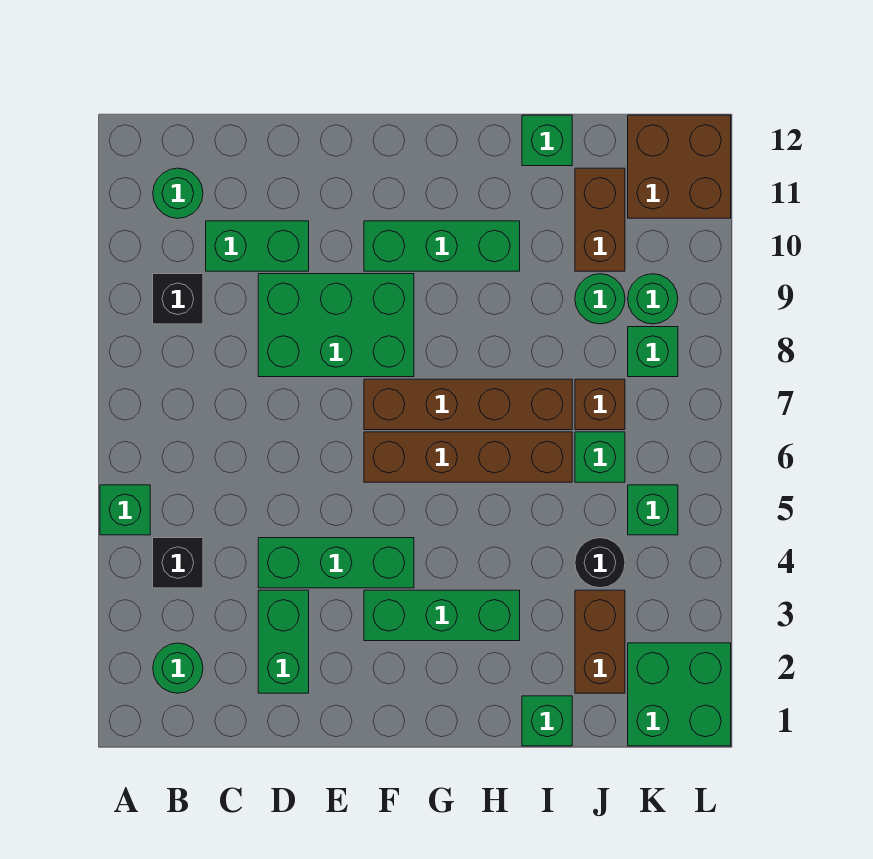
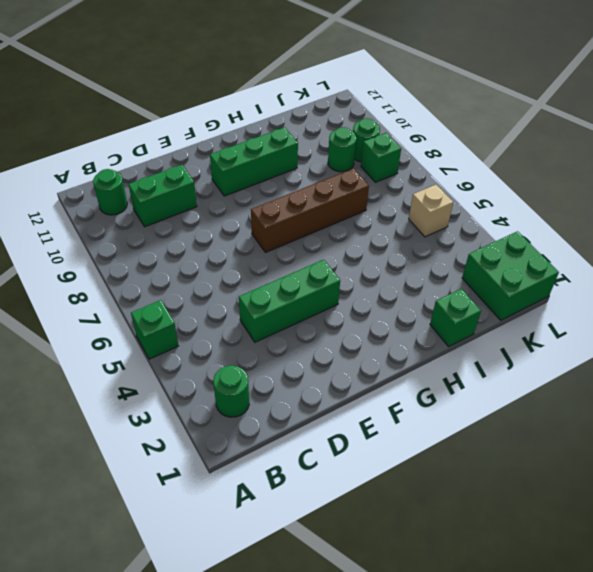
tan 1x1 brick [409,185,453,237] -> green 1x1 brick [628,485,678,535]
none -> black 1x1 brick [153,538,203,588]
none -> black 1x1 brick [153,274,203,324]
none -> green 1x2 brick [258,590,309,693]

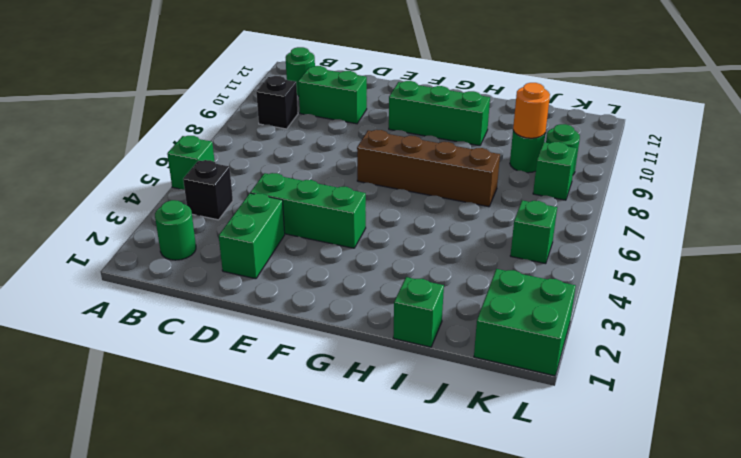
orange 1x1 round brick [513,83,550,138] -> none
none -> green 2x3 brick [258,274,414,377]
none -> green 1x3 brick [364,590,520,641]
none -> brown 1x4 brick [364,432,572,482]

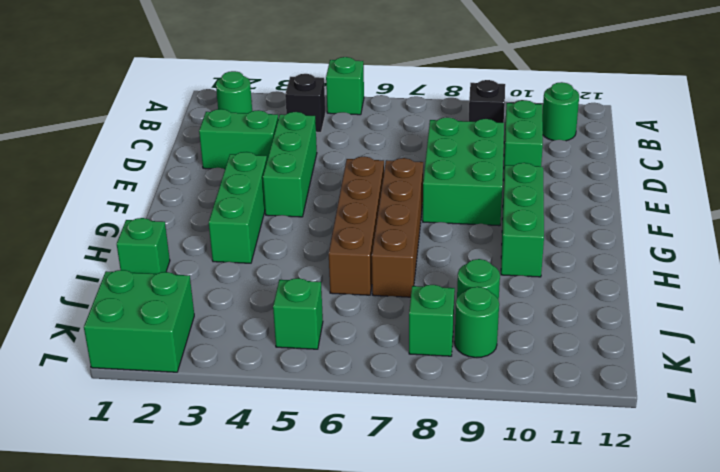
none -> green 1x1 brick [522,115,572,166]
none -> brown 1x2 brick [575,590,625,693]
none -> black 1x1 round brick [575,538,625,588]

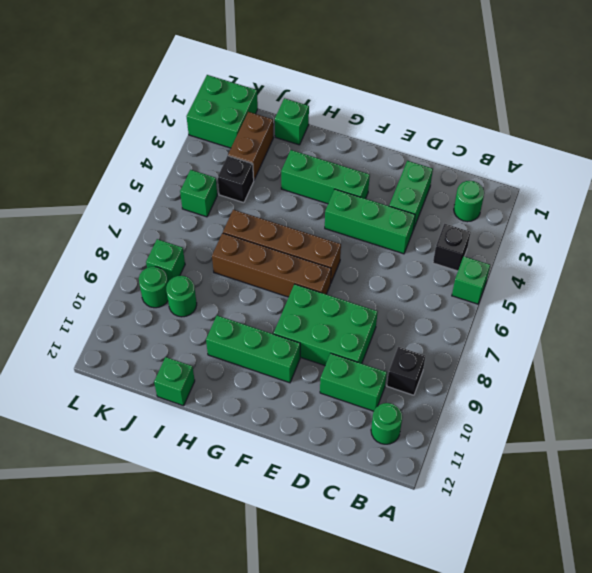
black 1x1 brick [218,156,254,203] -> black 1x1 round brick [575,538,625,588]
none -> green 1x1 brick [575,432,625,482]
none -> brown 1x1 brick [575,379,625,430]
none -> brown 1x2 brick [575,168,625,271]

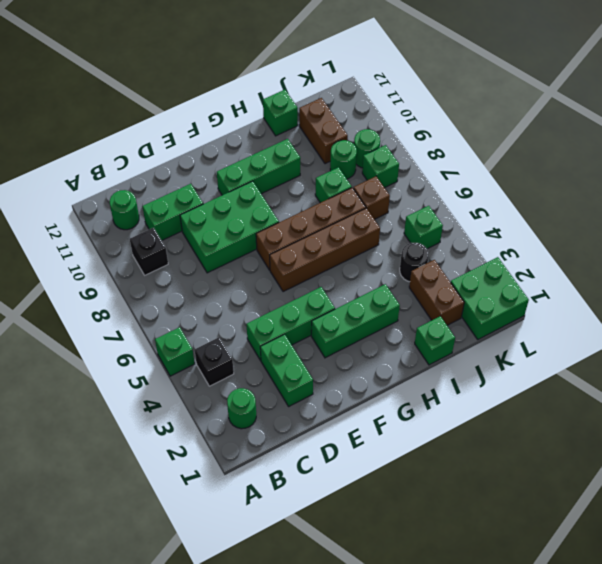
green 1x1 brick [315,167,352,203] -> green 1x1 brick moved to [575,432,625,482]
none -> brown 2x2 brick [628,115,731,218]

